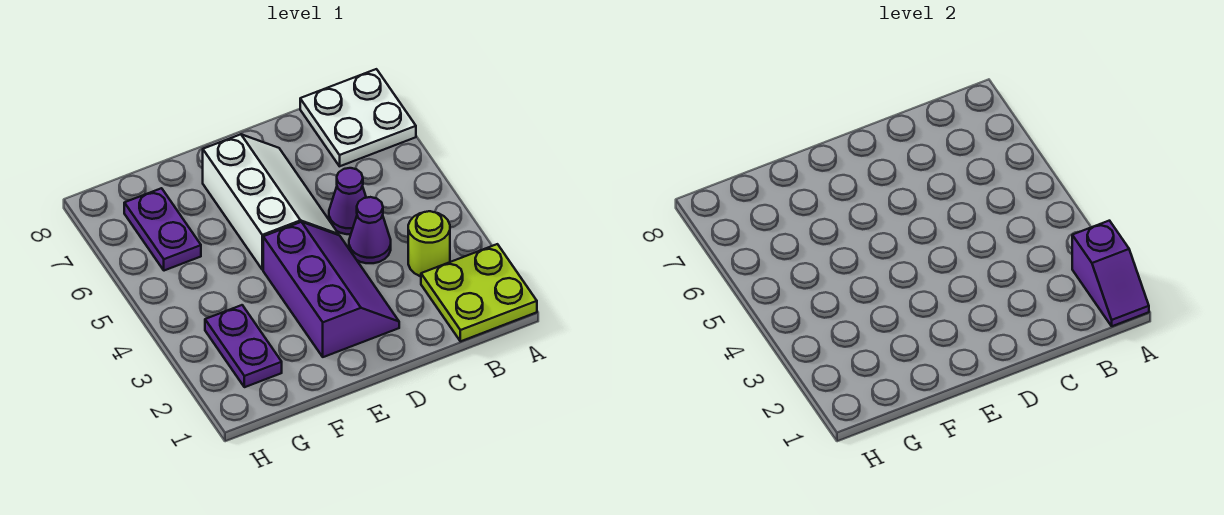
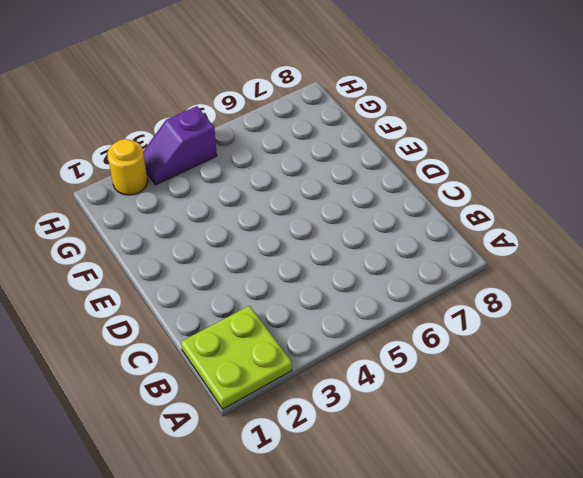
yellow 1x1 round brick [108,139,148,195] -> none
purple 1x2 slope [143,106,217,185] -> purple 1x2 slope moved to [1072,221,1149,326]
none -> white 2x2 plate [300,69,416,166]
none -> lime 1x1 round brick [408,211,450,276]

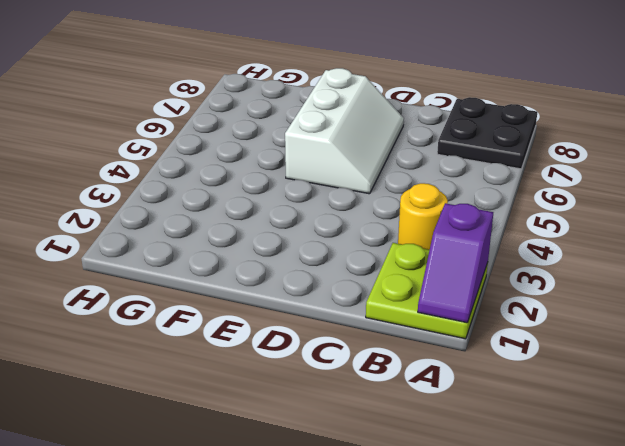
black 2x2 plate [437,97,537,169] -> white 2x2 plate [300,69,416,166]
yellow 1x1 round brick [398,183,448,250] -> lime 1x1 round brick [408,211,450,276]
none -> purple 1x1 cone [349,197,391,263]
none -> purple 1x1 cone [329,168,366,234]

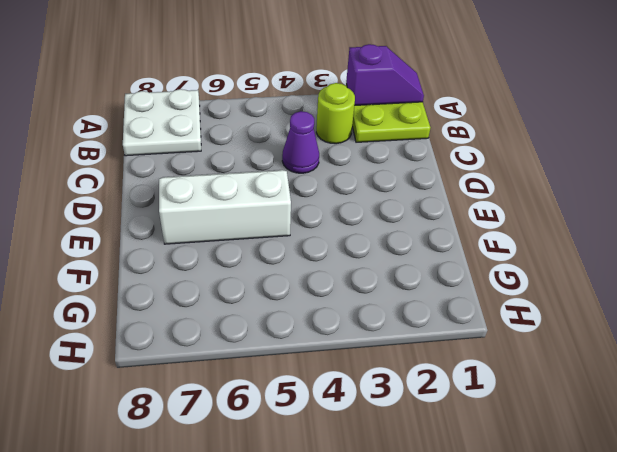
none -> purple 1x1 cone [329,168,366,234]
none -> purple 2x3 slope [263,222,399,357]

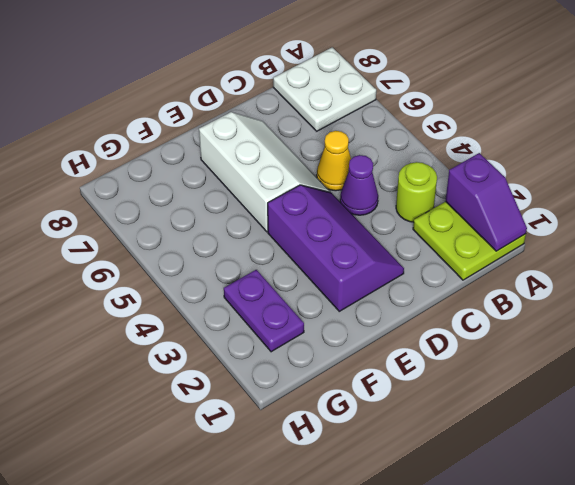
yellow 1x1 cone [317,131,351,191] -> purple 1x1 cone [329,168,366,234]
none -> purple 1x2 plate [124,188,201,271]

